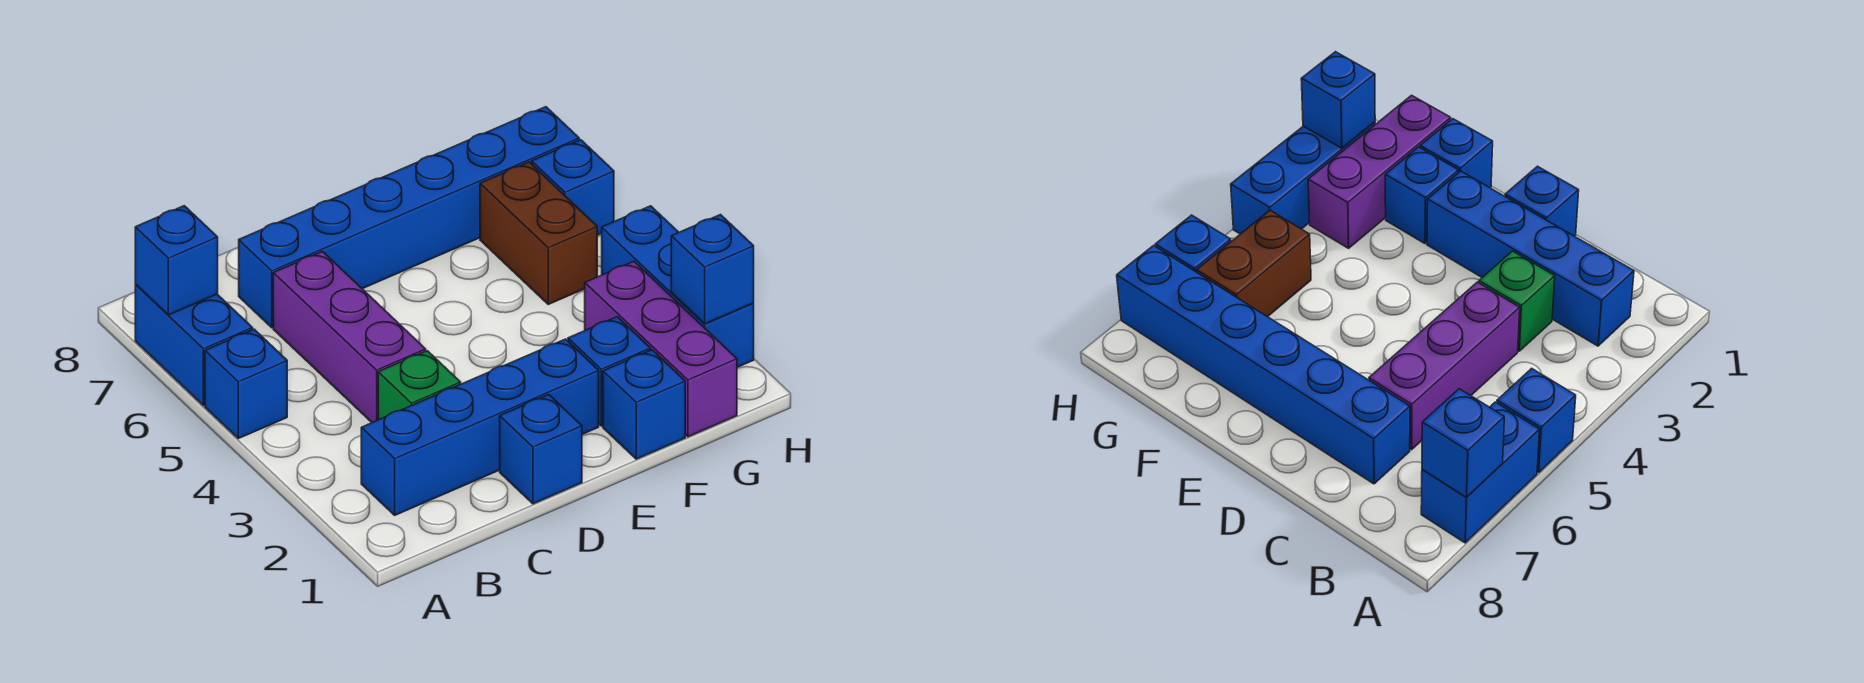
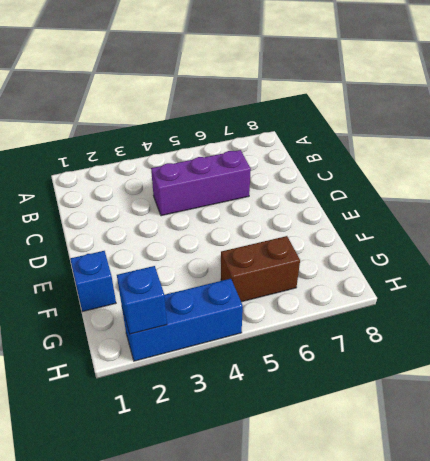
none -> blue 1x1 brick [205,329,287,439]
none -> blue 1x2 brick [135,284,253,406]
none -> blue 1x4 brick [361,339,599,515]

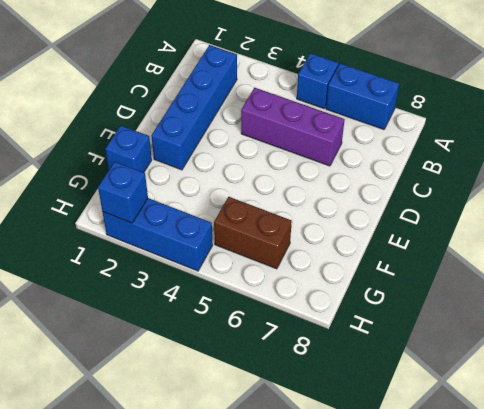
none -> green 1x1 brick [378,351,461,420]
none -> blue 1x6 brick [239,107,579,328]
none -> blue 1x1 brick [500,395,582,504]

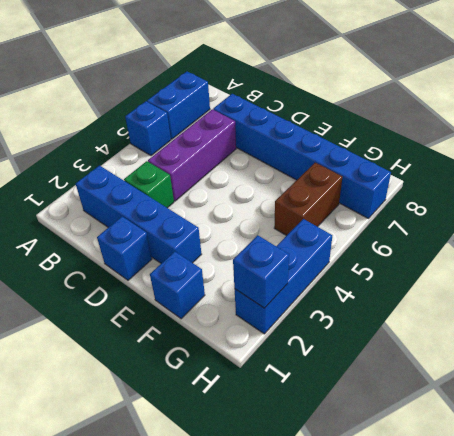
none -> blue 1x1 brick [568,317,650,426]
none -> purple 1x3 brick [585,261,737,437]
none -> blue 1x1 brick [532,140,614,235]

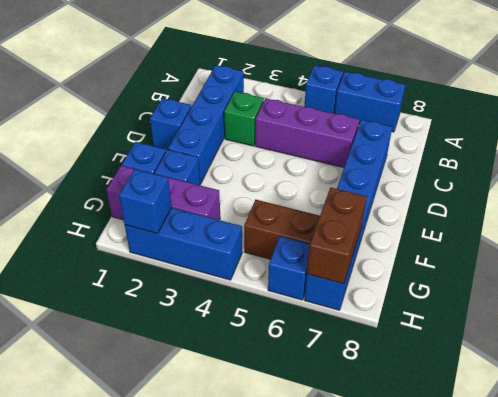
brown 1x2 brick [307,187,367,284] -> none
none -> blue 1x1 brick [135,206,218,315]

